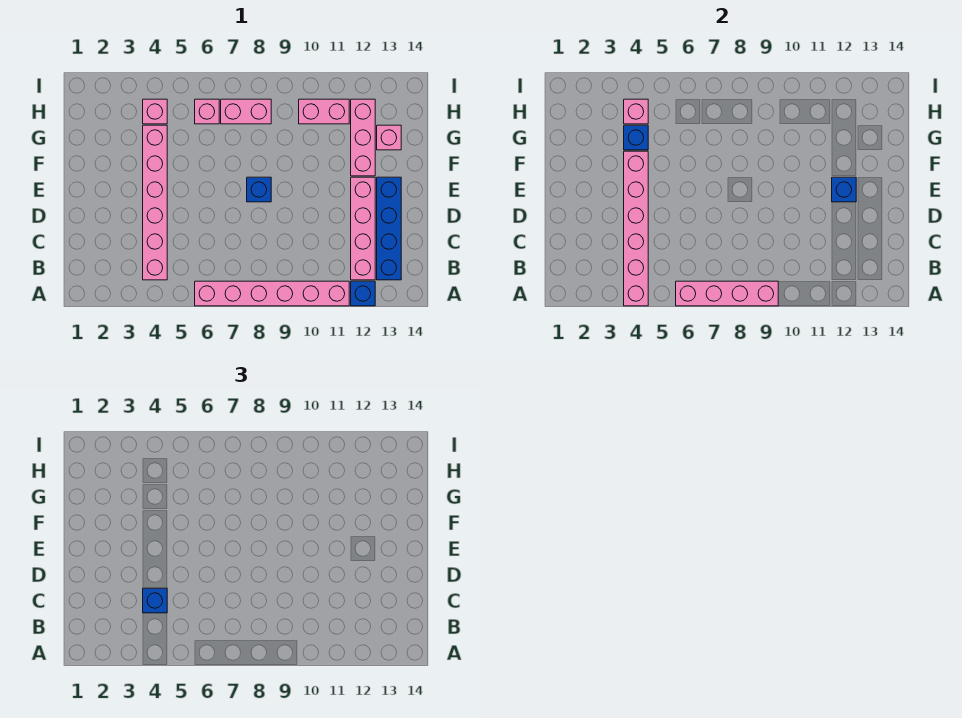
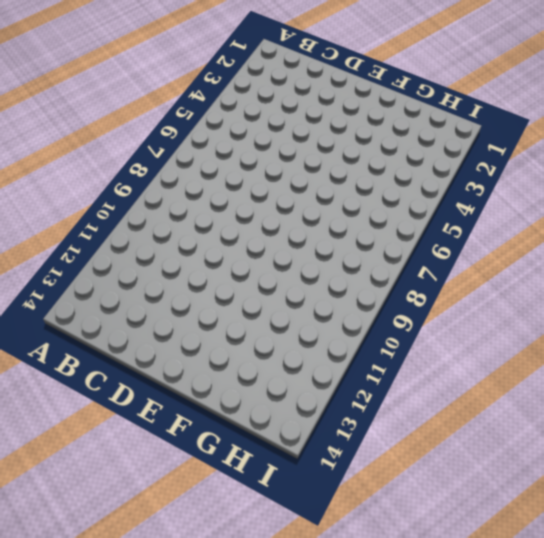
none -> pink 1x6 brick [195,281,349,306]
none -> blue 1x1 brick [351,281,375,306]
none -> pink 1x6 brick [143,125,167,280]

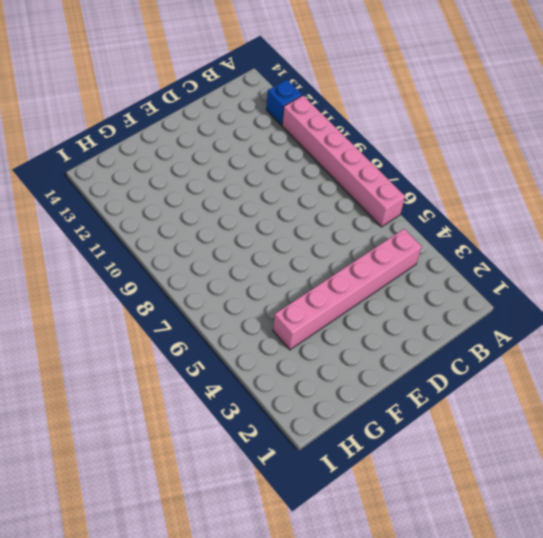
none -> pink 1x4 brick [351,177,375,280]
none -> blue 1x4 brick [377,177,401,280]
none -> blue 1x1 brick [247,177,271,202]

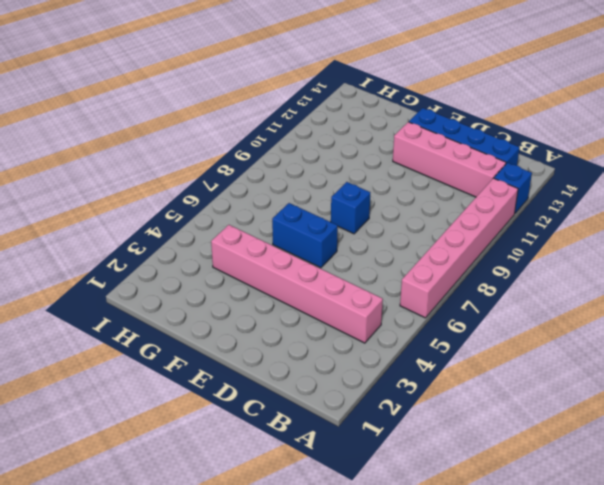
blue 1x2 brick [272,203,338,268] -> none
none -> pink 1x3 brick [351,99,375,176]
none -> pink 1x1 brick [377,125,401,150]
none -> pink 1x1 brick [143,99,167,124]

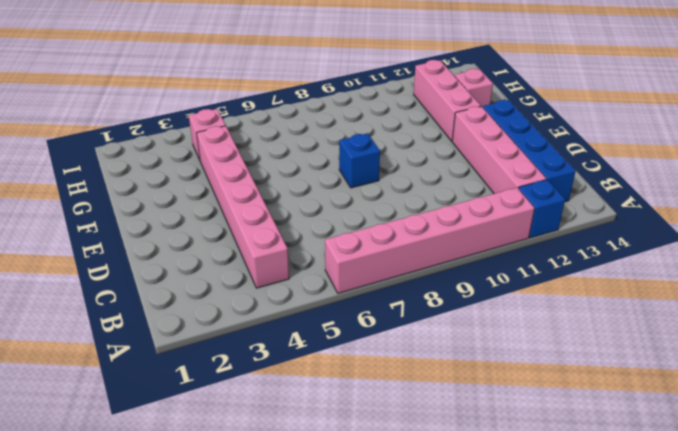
none -> pink 1x1 brick [195,99,219,124]
none -> pink 1x2 brick [221,99,271,124]
none -> pink 1x2 brick [299,99,349,124]

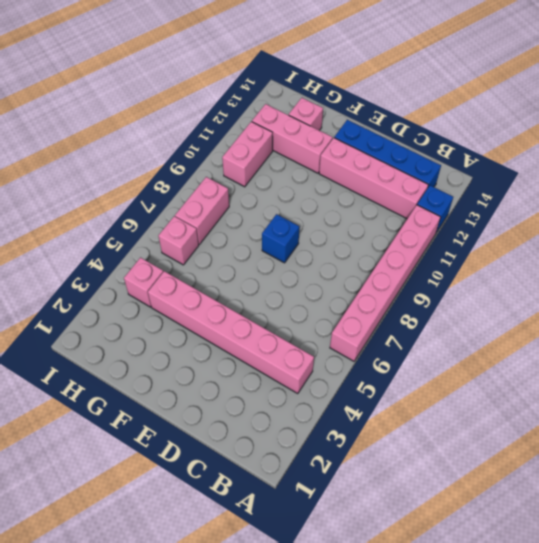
none -> pink 1x6 brick [624,151,648,306]
none -> pink 1x4 brick [676,281,778,306]
none -> blue 1x1 brick [832,177,856,202]

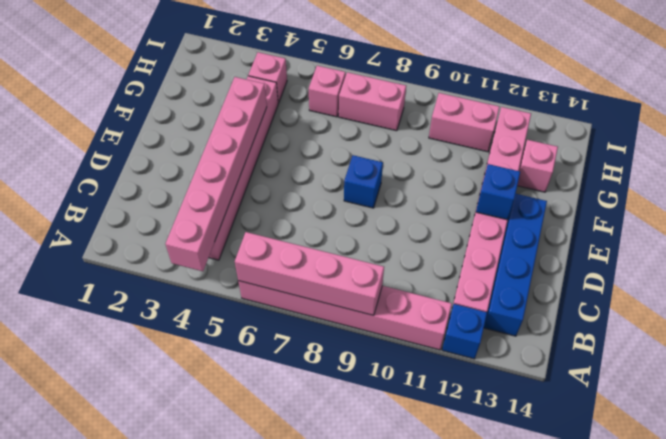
none -> blue 1x1 brick [624,125,648,150]
none -> pink 1x1 brick [624,99,648,124]
none -> blue 1x1 brick [143,588,167,613]

